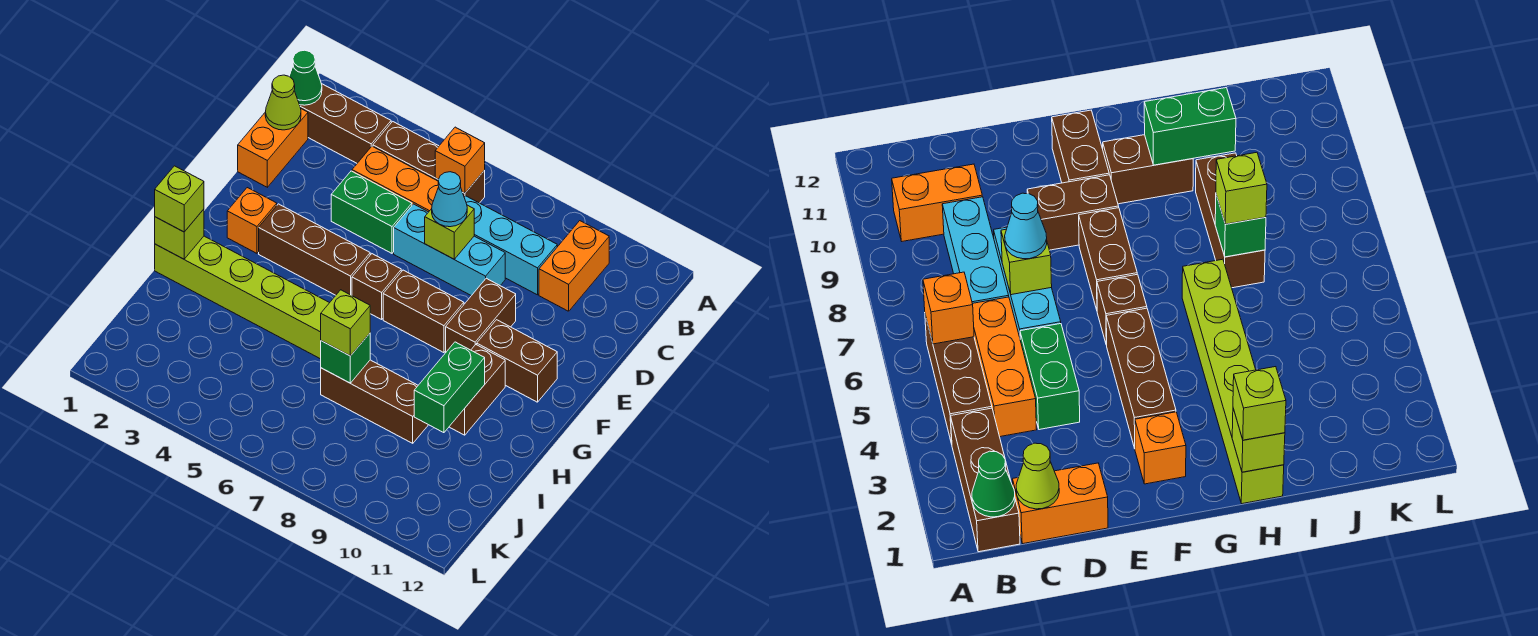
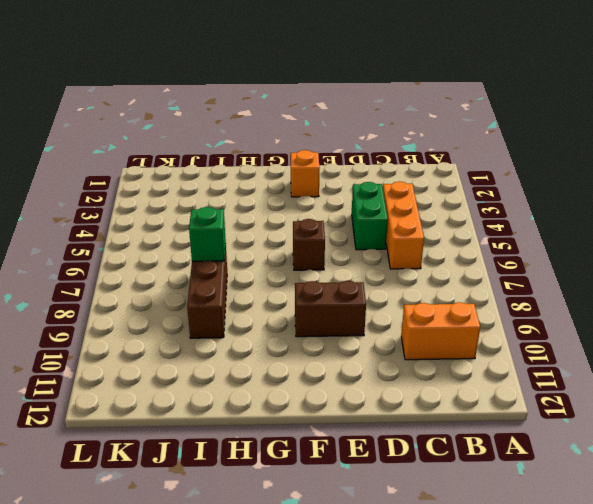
none -> brown 1x3 brick [300,84,391,163]
none -> brown 1x3 brick [373,122,485,203]
none -> orange 1x2 brick [238,109,308,187]

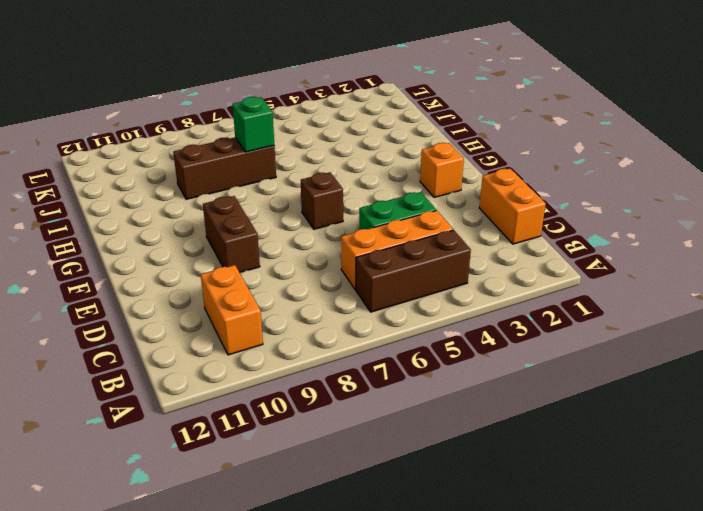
none -> brown 1x3 brick [300,84,391,163]
none -> cyan 1x3 brick [464,196,557,295]
none -> cyan 1x3 brick [394,204,505,296]

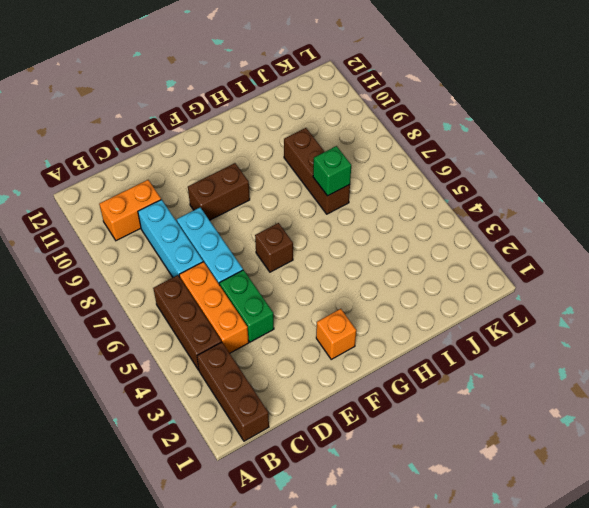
none -> orange 1x2 brick [238,109,308,187]
none -> brown 1x3 brick [259,204,370,295]
none -> brown 1x2 brick [383,270,464,353]

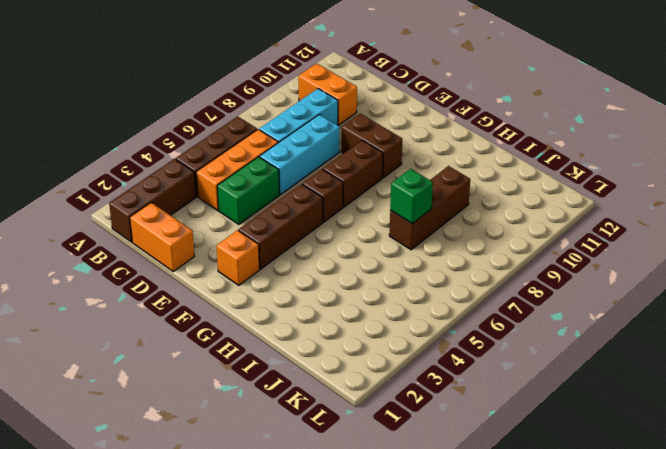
none -> brown 1x2 brick [477,320,557,402]
none -> brown 1x2 brick [449,345,505,435]
none -> lime 1x6 brick [155,236,329,359]

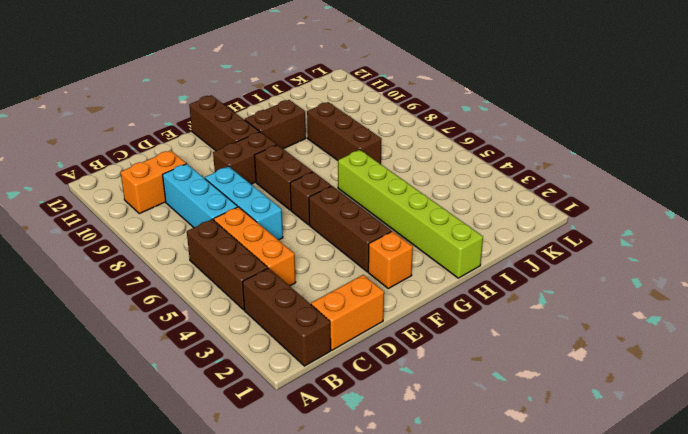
brown 1x3 brick [189,95,259,151] -> brown 1x2 brick [477,320,557,402]
none -> green 1x2 brick [331,171,412,253]
none -> green 1x1 cone [289,50,322,105]
none -> orange 1x1 brick [435,127,485,193]

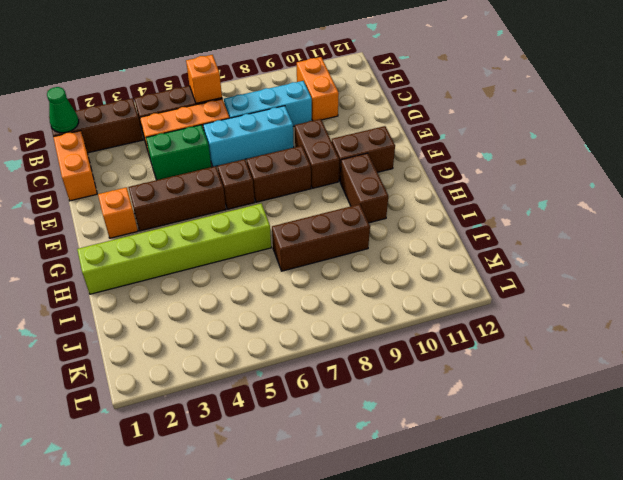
none -> lime 1x1 cone [265,75,301,130]
none -> lime 1x1 brick [425,205,474,259]
none -> lime 1x1 brick [155,209,204,259]

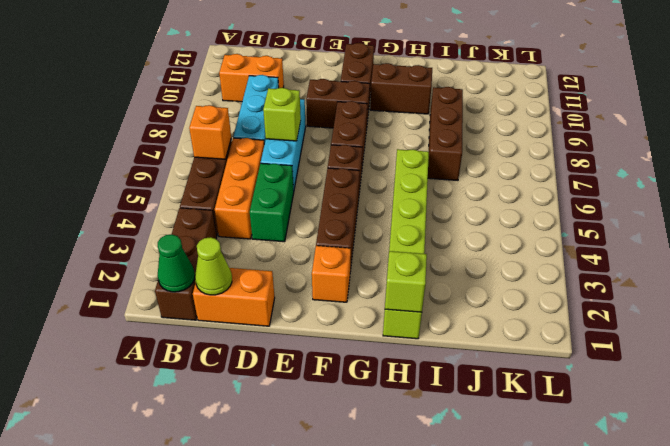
none -> green 1x2 brick [414,342,485,433]
none -> green 1x1 brick [321,333,370,383]
none -> cyan 1x1 cone [432,172,467,227]

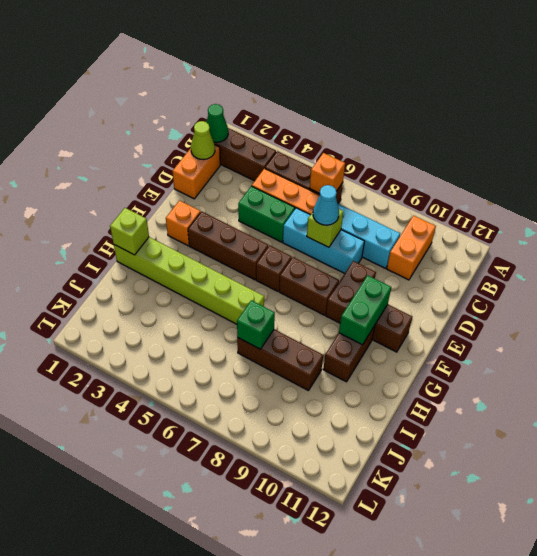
green 1x2 brick [339,275,391,345] -> green 1x2 brick moved to [414,342,485,433]
none -> lime 1x1 brick [155,166,204,232]
none -> lime 1x1 brick [321,290,370,356]

